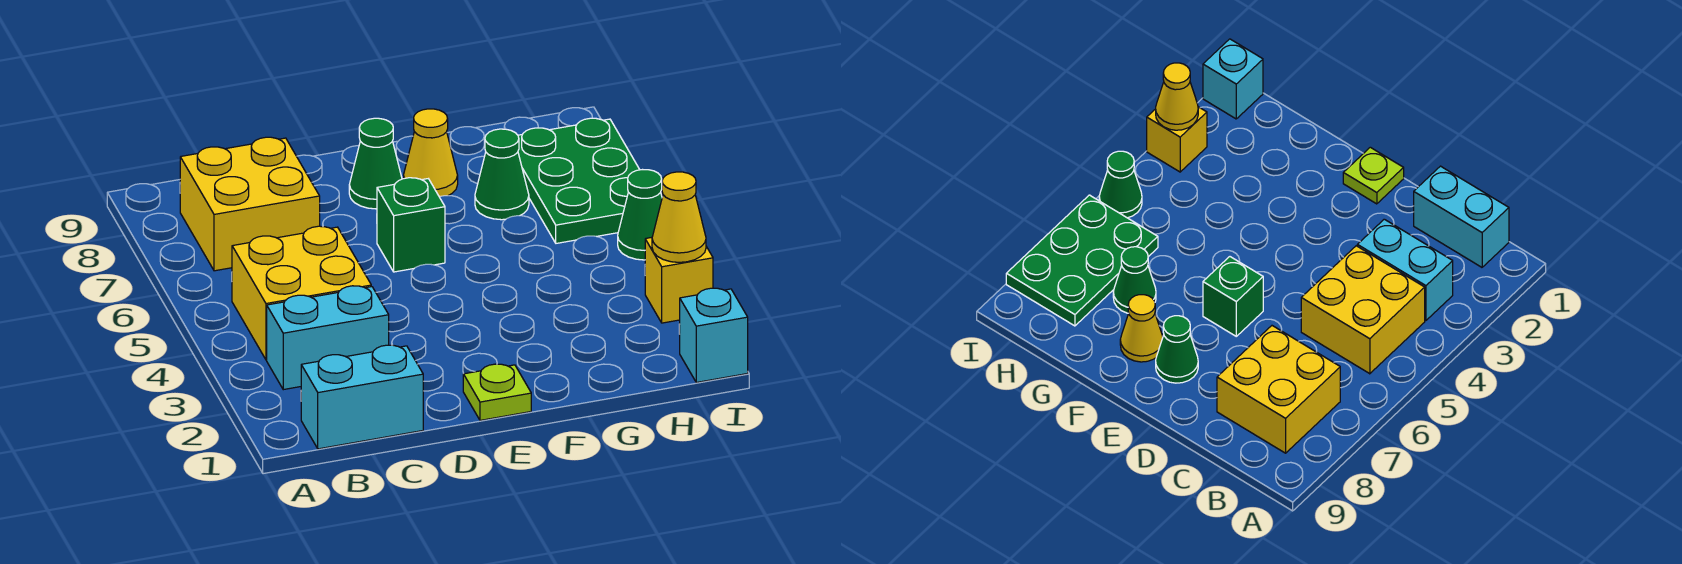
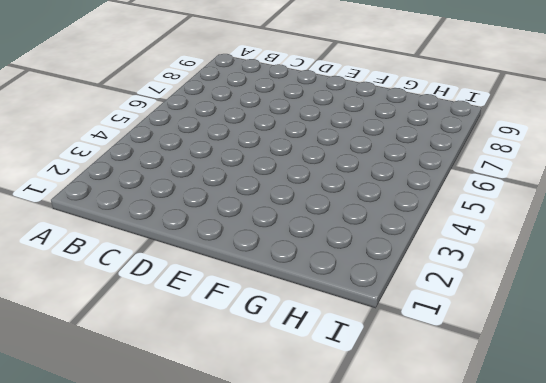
none -> cyan 1x2 brick [301,345,423,449]
none -> cyan 1x2 brick [267,286,389,390]
none -> yellow 2x2 brick [232,226,371,360]

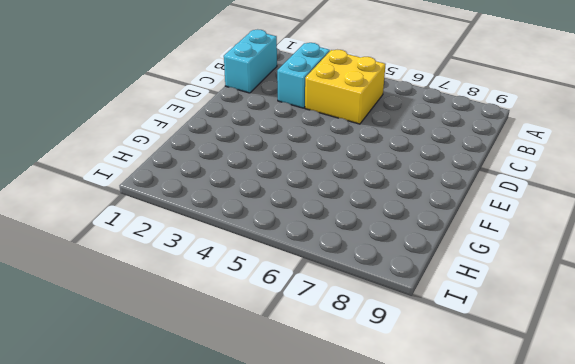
none -> yellow 2x2 brick [180,137,320,271]
none -> lime 1x1 plate [463,364,531,420]
none -> green 1x1 brick [377,178,445,272]

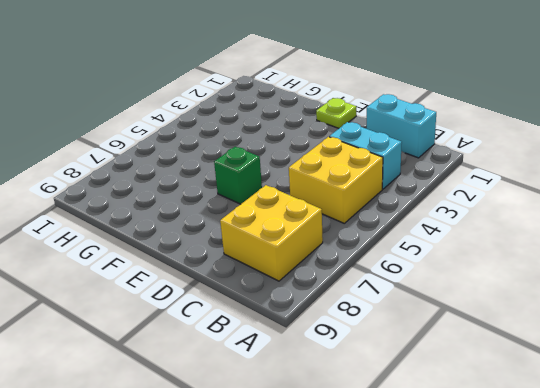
none -> green 1x1 cone [349,118,402,209]
none -> yellow 1x1 cone [404,109,458,197]
none -> green 1x1 cone [475,129,529,220]

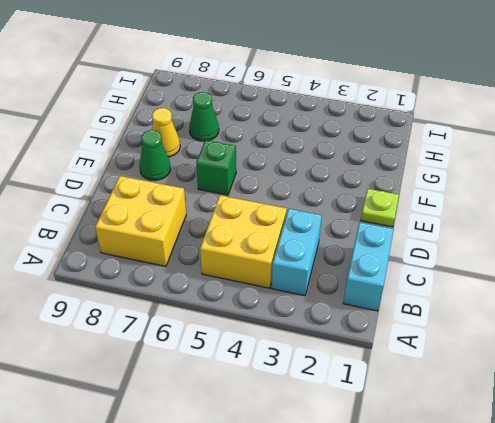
none -> green 2x3 plate [518,118,640,243]
none -> cyan 1x1 brick [679,288,748,382]
none -> yellow 1x1 brick [645,237,713,323]

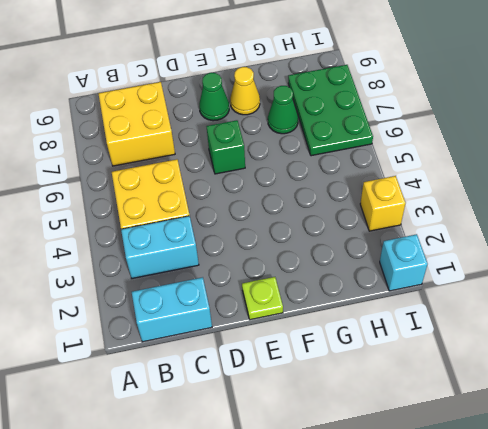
none -> green 1x1 cone [618,170,662,260]
none -> yellow 1x1 cone [652,172,706,262]

